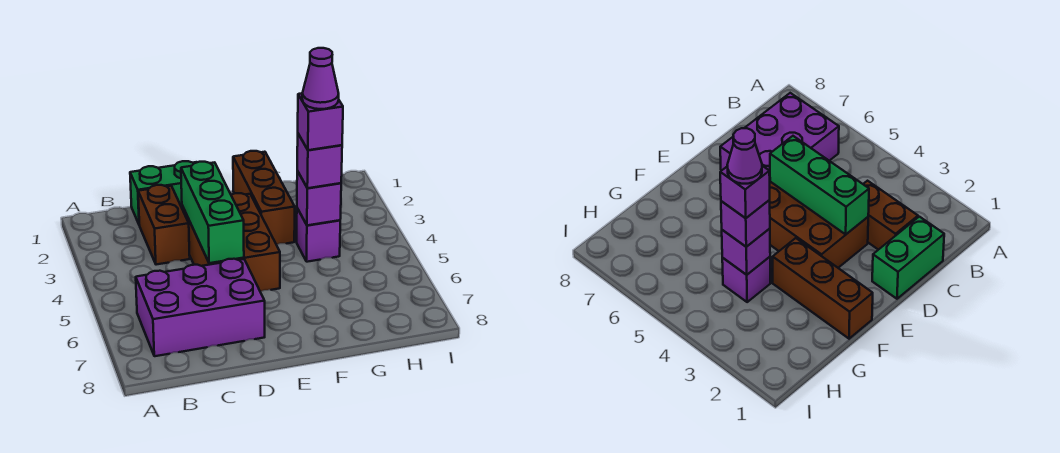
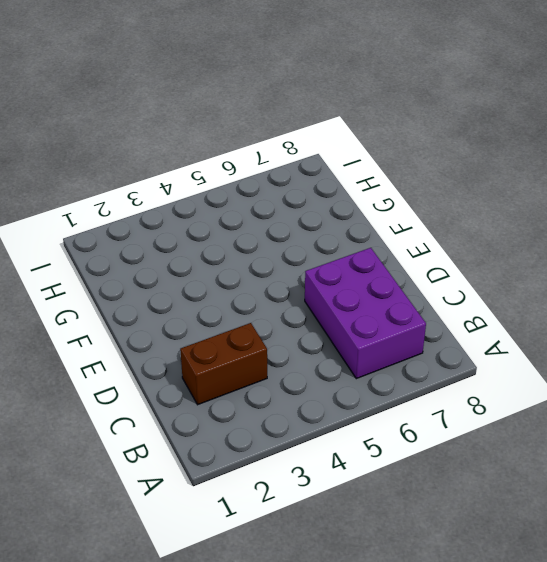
none -> green 1x2 brick [130,161,197,224]
none -> brown 2x3 brick [182,193,280,292]

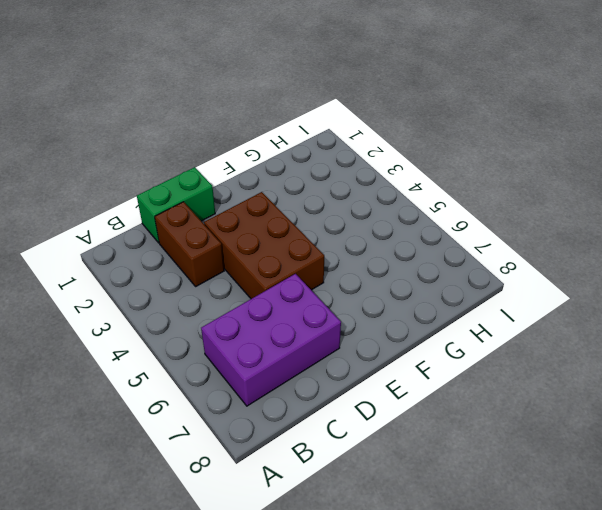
none -> brown 1x3 brick [233,151,295,245]
none -> purple 1x1 brick [297,208,340,262]

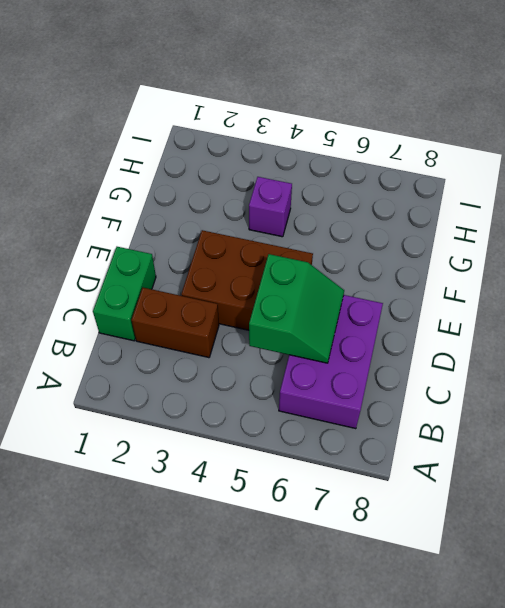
green 2x2 slope [249,254,344,363] -> green 1x3 brick [181,162,244,263]
none -> brown 1x3 brick [233,151,295,245]
none -> purple 1x1 brick [297,171,341,225]

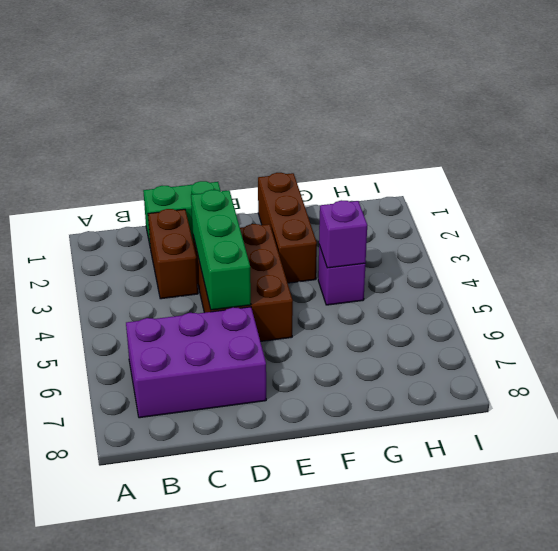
none -> purple 1x1 brick [297,134,342,188]
none -> purple 1x1 brick [298,93,343,150]

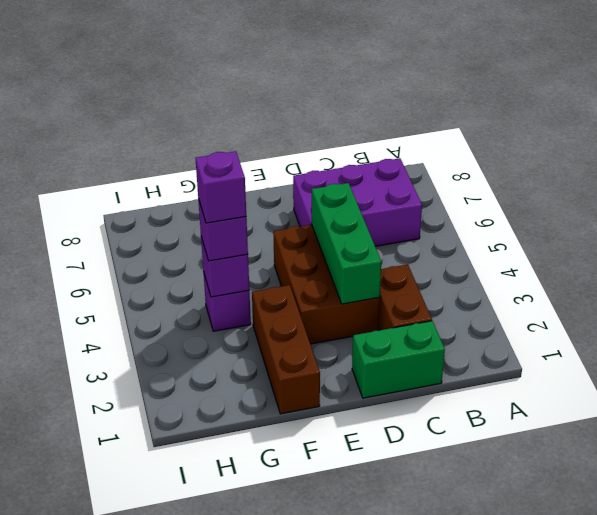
none -> purple 1x1 cone [302,48,339,109]

